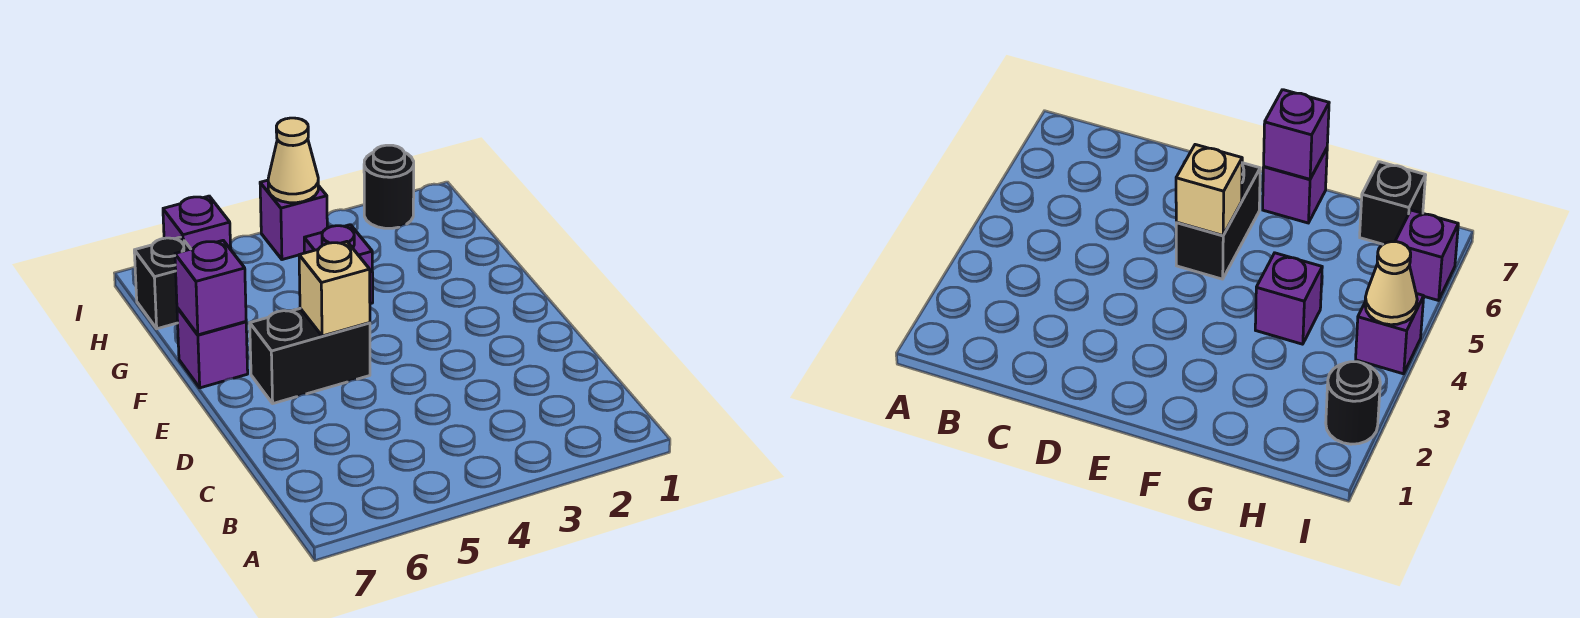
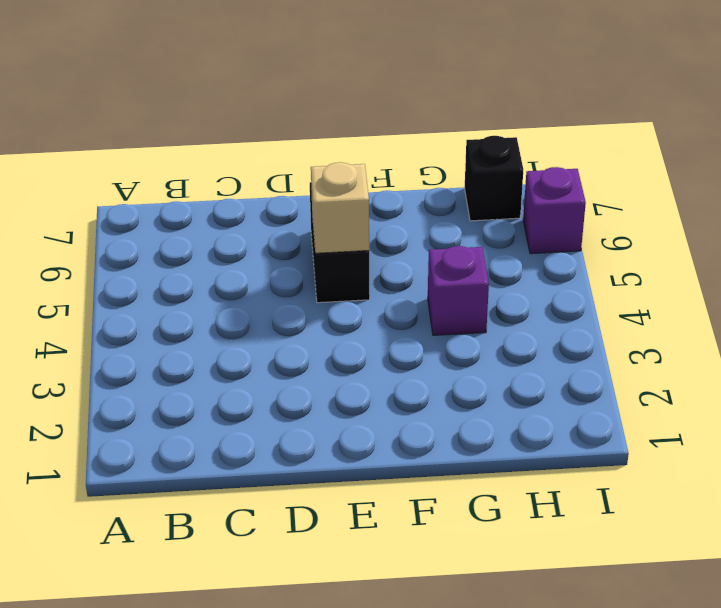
none -> purple 1x1 brick [177,308,248,388]
none -> black 1x1 round brick [364,145,414,228]

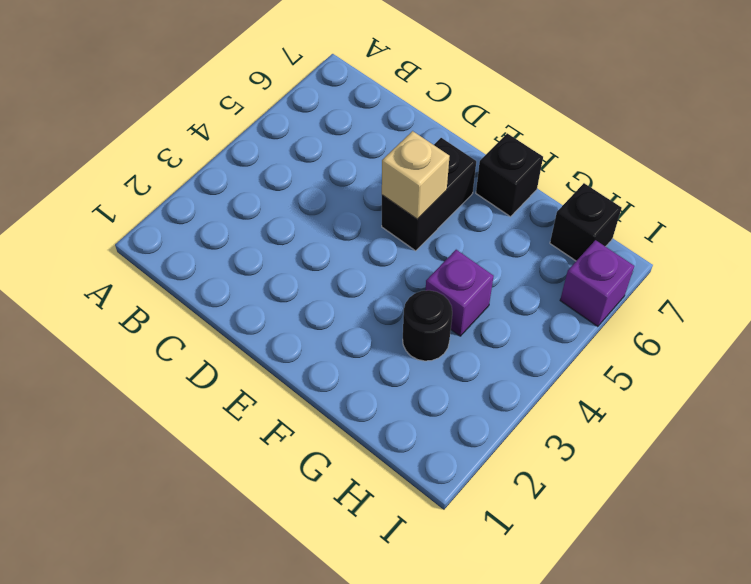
black 1x1 brick [476,133,543,217] -> purple 1x1 brick [177,308,248,388]
black 1x1 round brick [403,290,452,361] -> black 1x1 round brick moved to [364,145,414,228]
none -> purple 1x1 brick [260,180,327,260]
none -> purple 1x1 brick [175,241,246,335]

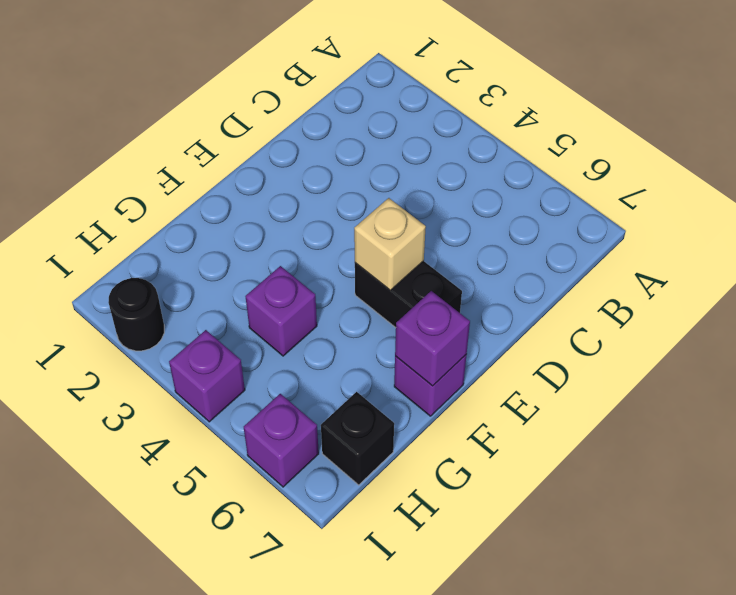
none -> tan 1x1 cone [268,118,318,203]

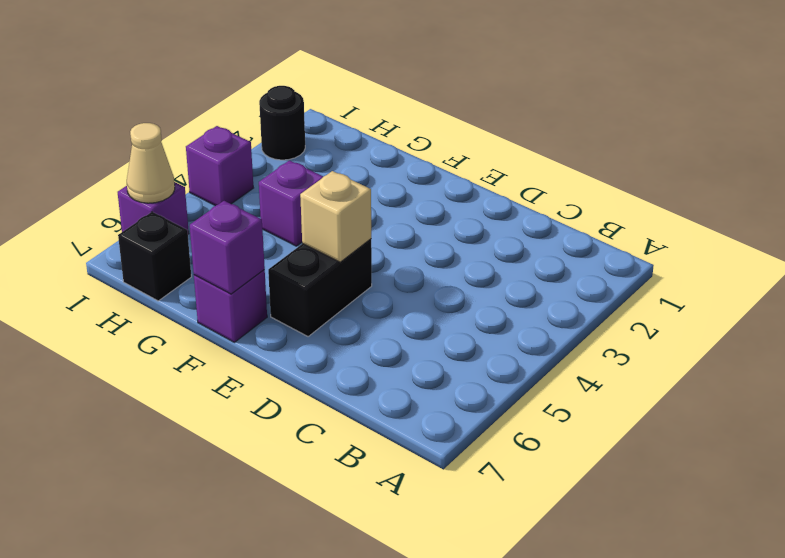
tan 1x1 cone [127,123,175,203] -> tan 1x1 cone moved to [268,118,318,203]

